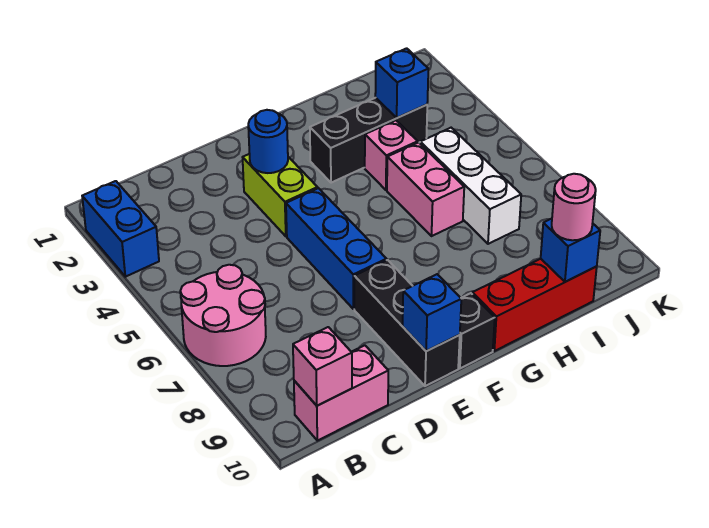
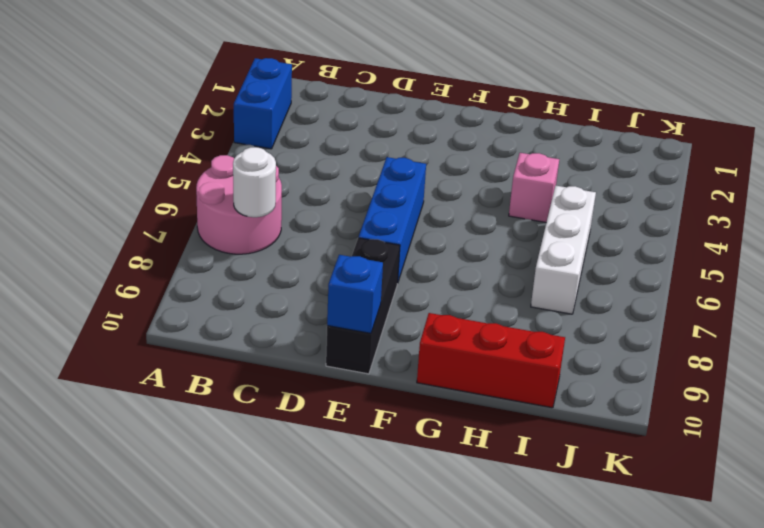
white 1x1 round brick [233,147,276,217] -> none
none -> pink 1x2 brick [294,345,388,441]
none -> lime 1x2 brick [243,154,318,236]
none -> black 1x1 brick [458,293,495,368]

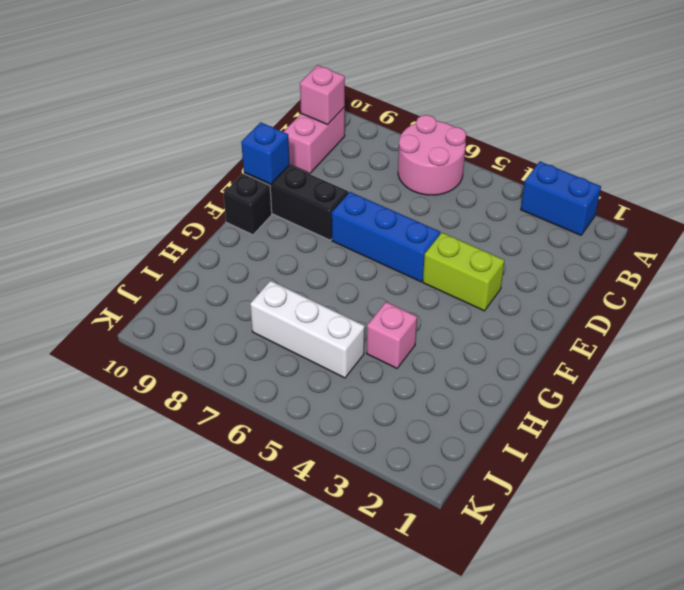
none -> black 1x3 brick [310,98,427,183]
none -> red 1x3 brick [472,259,597,351]
none -> pink 1x2 brick [387,142,464,236]

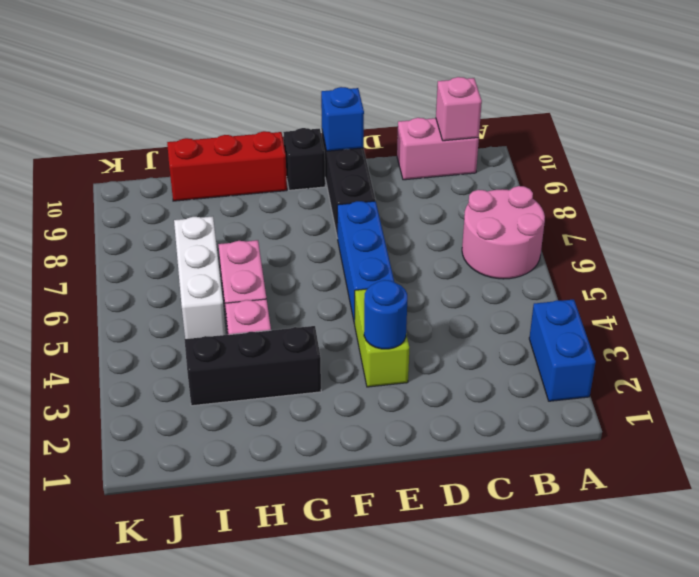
none -> blue 1x1 brick [375,48,428,118]
none -> blue 1x1 brick [541,219,600,282]
none -> pink 1x1 round brick [552,174,596,240]

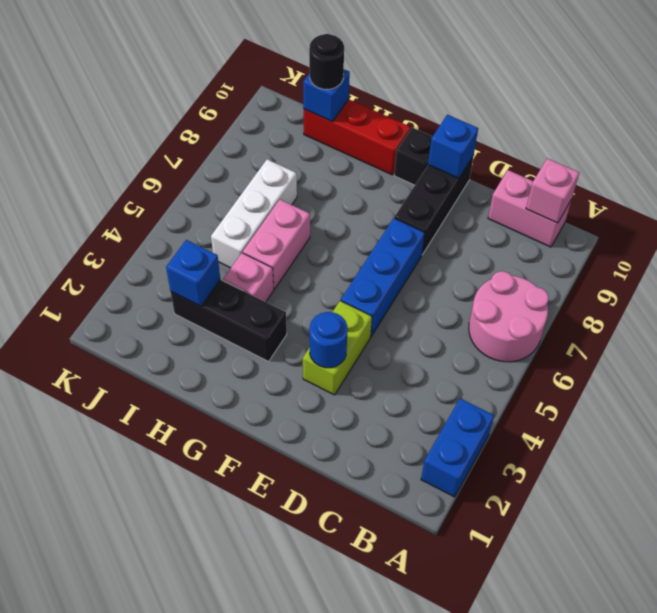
black 1x1 round brick [309,34,344,90] -> pink 1x1 round brick [552,174,596,240]

